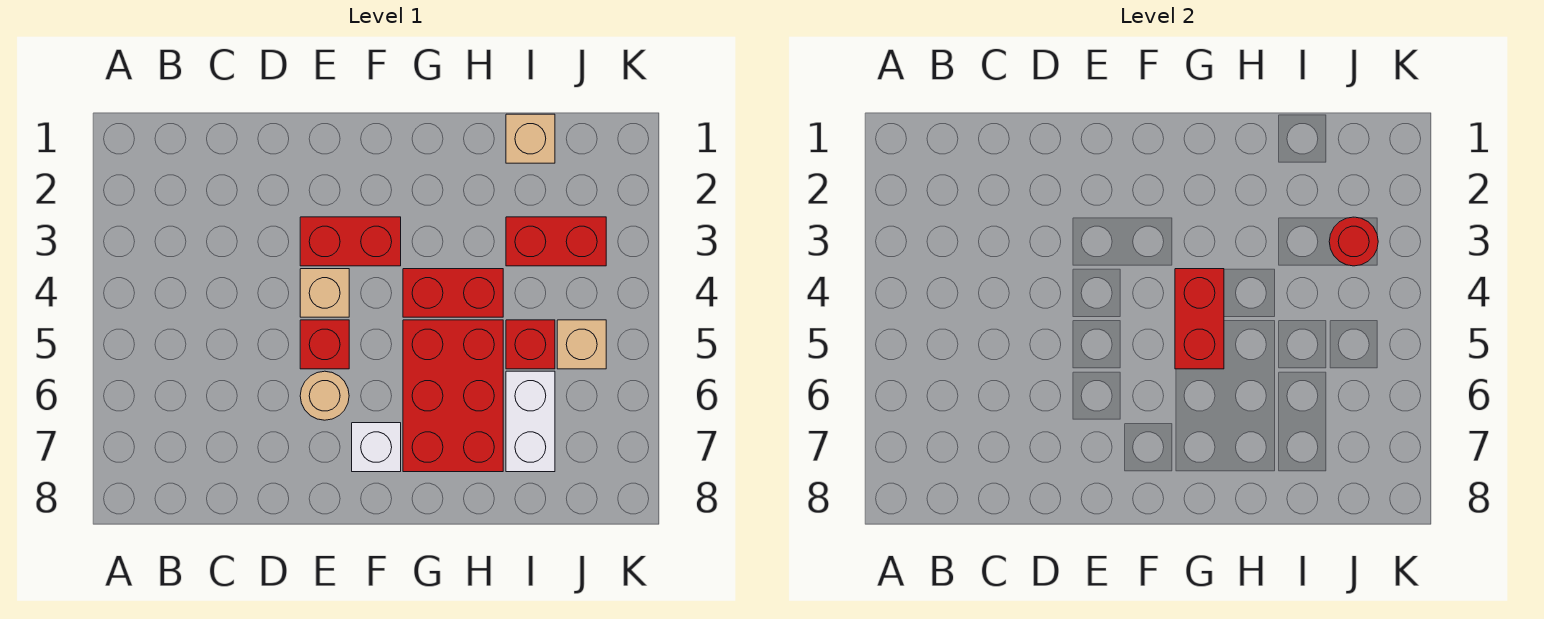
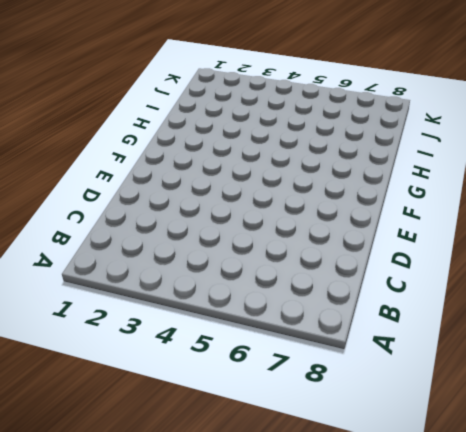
none -> red 1x2 brick [300,217,401,266]
none -> tan 1x1 brick [300,269,349,317]
none -> red 1x1 brick [300,320,349,369]

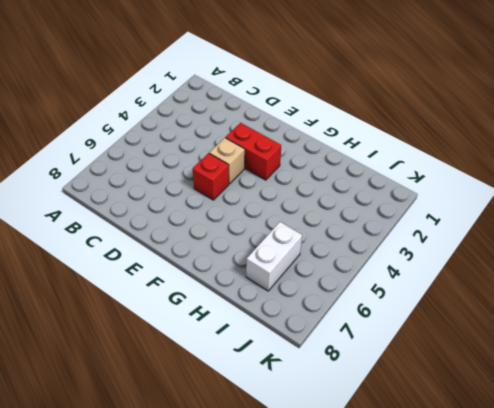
none -> tan 1x1 round brick [300,371,349,420]
none -> white 1x1 brick [352,423,401,472]
none -> red 1x2 brick [403,269,503,317]

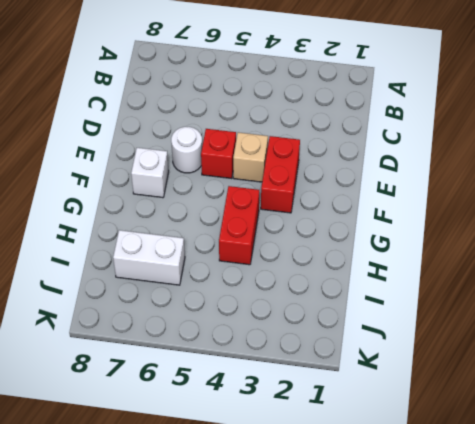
white 1x1 round brick [171,127,202,173] -> tan 1x1 round brick [300,371,349,420]
none -> red 2x3 brick [403,320,503,472]
none -> tan 1x1 brick [506,114,555,163]
none -> red 1x2 brick [506,217,606,266]

